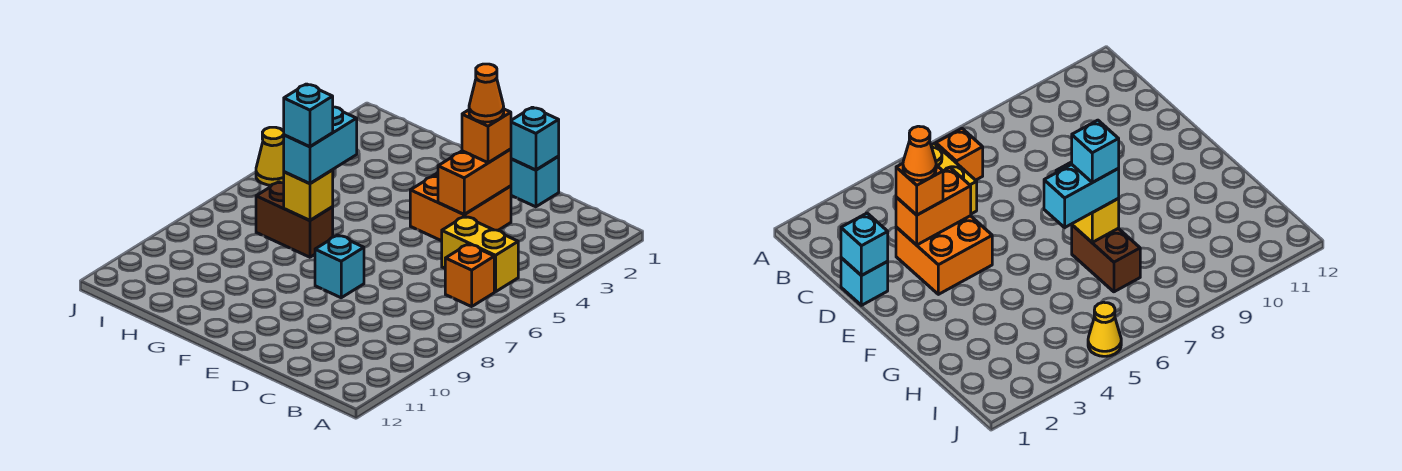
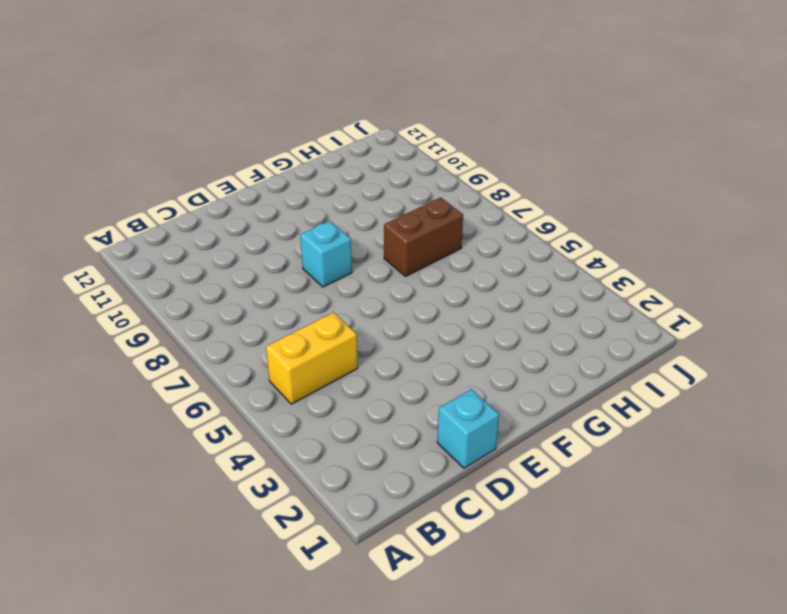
none -> orange 1x1 brick [445,244,494,307]
none -> orange 2x2 brick [410,173,511,241]
none -> yellow 1x1 cone [256,127,284,185]

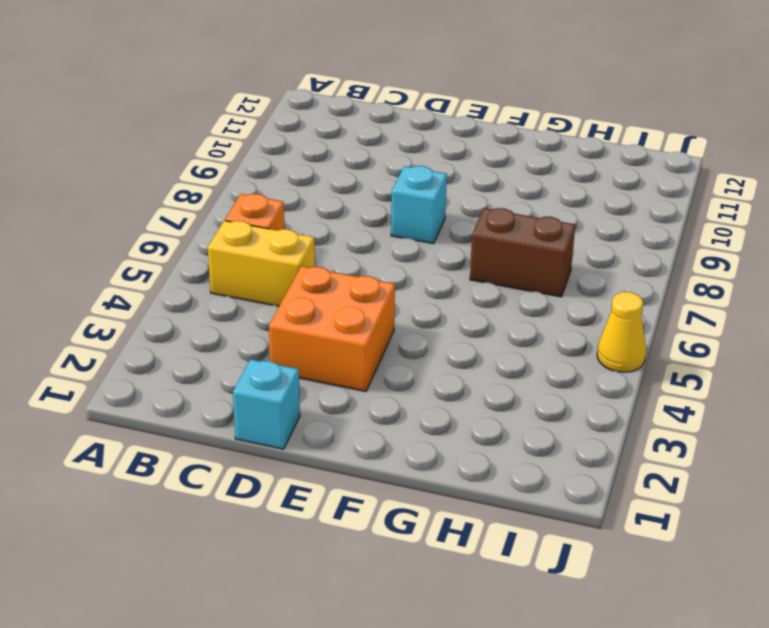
none -> cyan 1x1 brick [511,107,559,170]
none -> orange 1x2 brick [438,149,511,214]
none -> yellow 1x1 brick [284,170,333,220]

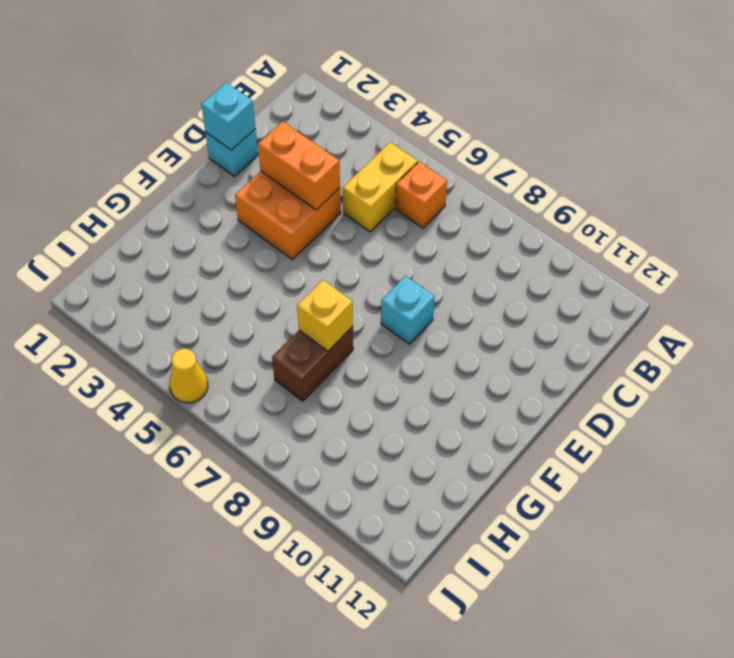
none -> orange 1x1 brick [462,109,511,163]
none -> cyan 1x2 brick [284,107,357,184]
none -> orange 1x1 cone [469,64,504,122]

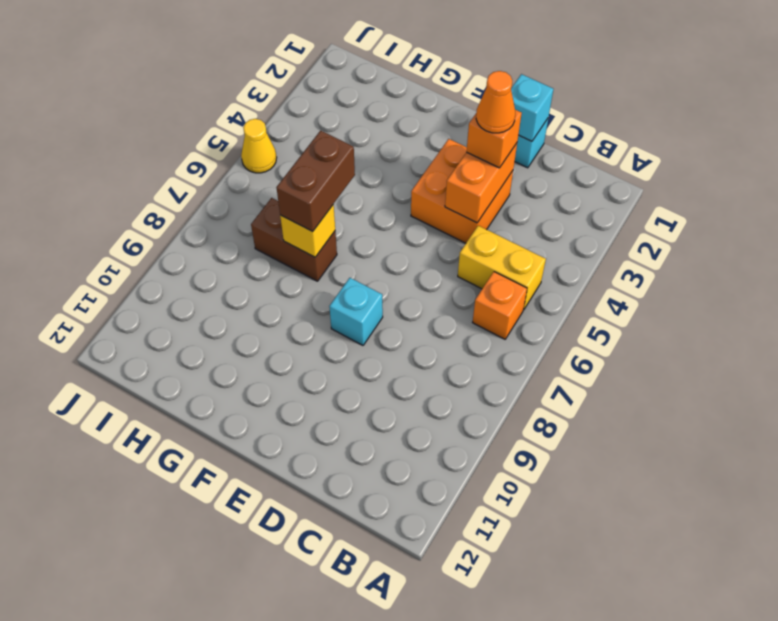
brown 1x2 brick [276,131,355,231] -> cyan 1x2 brick [284,107,357,184]
none -> cyan 1x1 brick [284,84,333,147]

